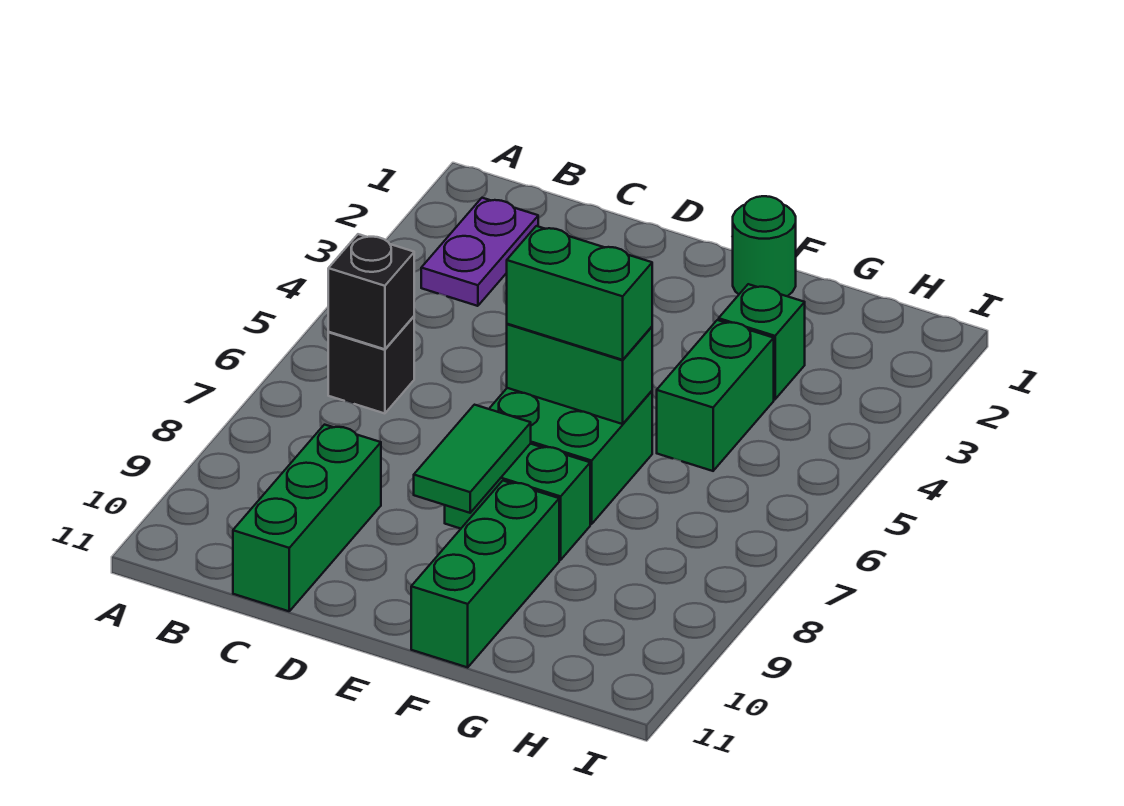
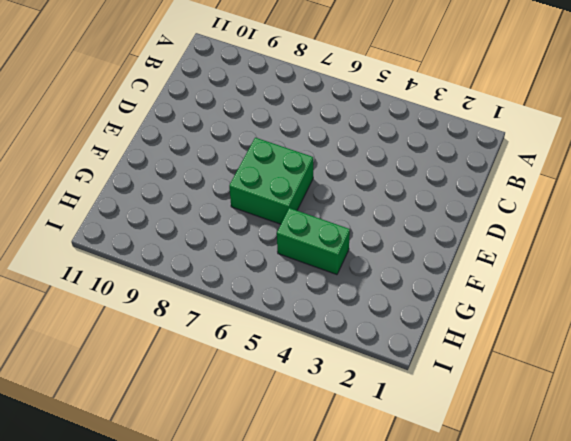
none -> purple 1x2 plate [421,198,538,306]
none -> black 1x1 brick [328,316,414,413]
none -> green 1x3 brick [233,425,381,611]

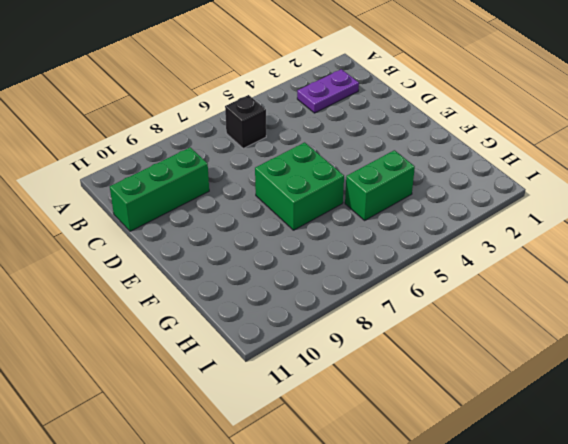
none -> green 1x2 brick [445,444,590,560]
none -> green 1x1 round brick [733,196,796,296]
none -> green 1x3 brick [411,481,559,667]

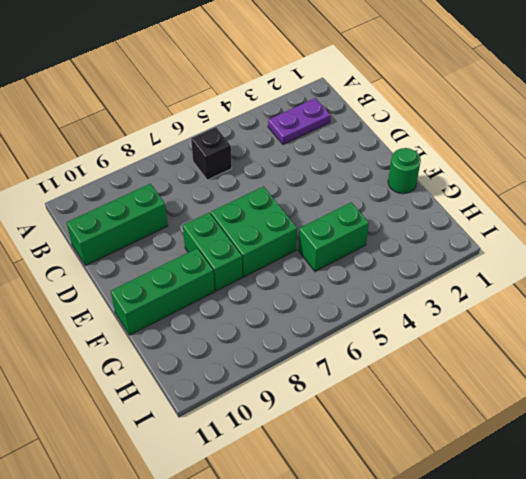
none -> green 1x1 brick [719,284,805,399]
none -> black 1x1 brick [328,234,414,349]
none -> green 1x2 brick [507,324,652,424]

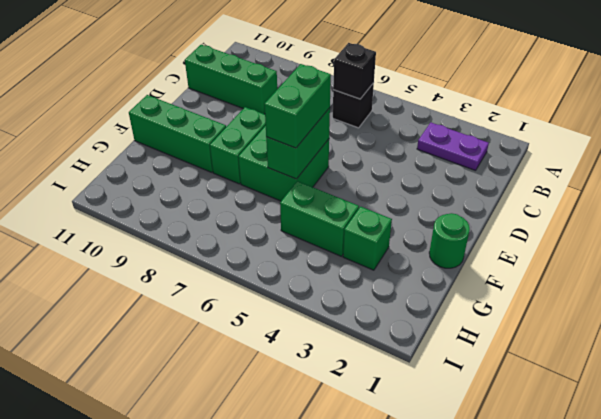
none -> green 1x2 tile [414,405,531,513]

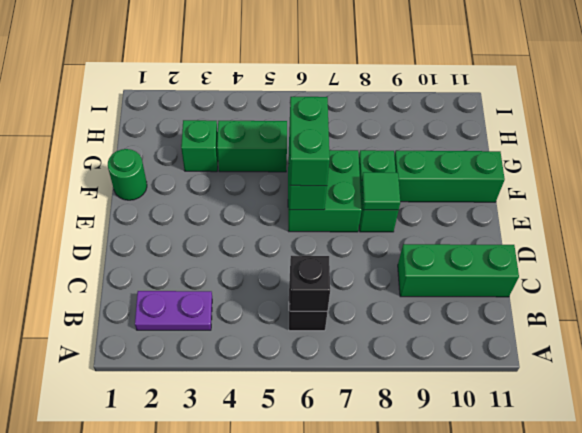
green 1x1 tile [362,172,400,210] -> green 1x2 tile [414,405,531,513]

